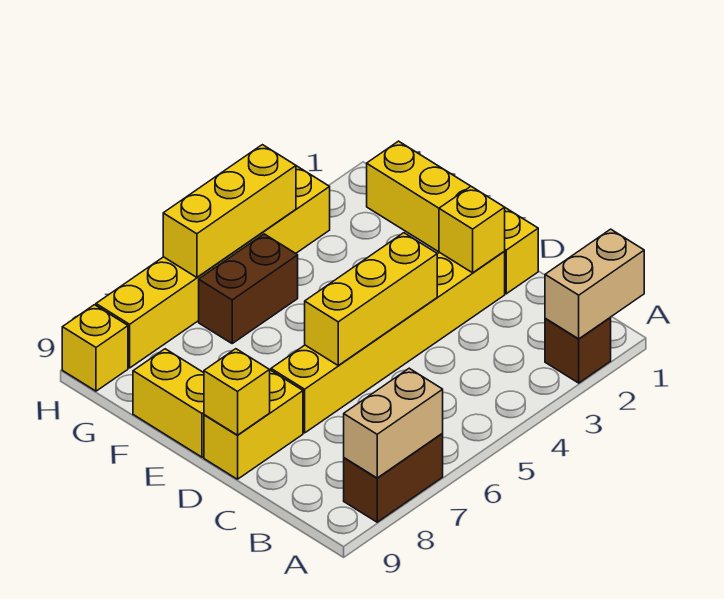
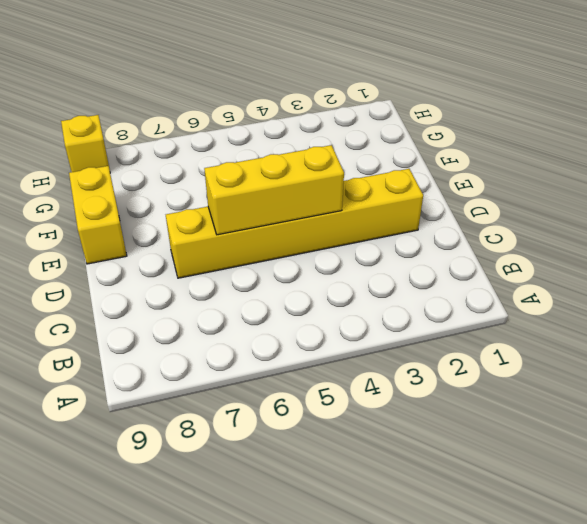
none -> brown 1x1 brick [545,317,611,383]
none -> brown 1x2 brick [344,434,443,522]
none -> yellow 1x4 brick [367,141,538,294]

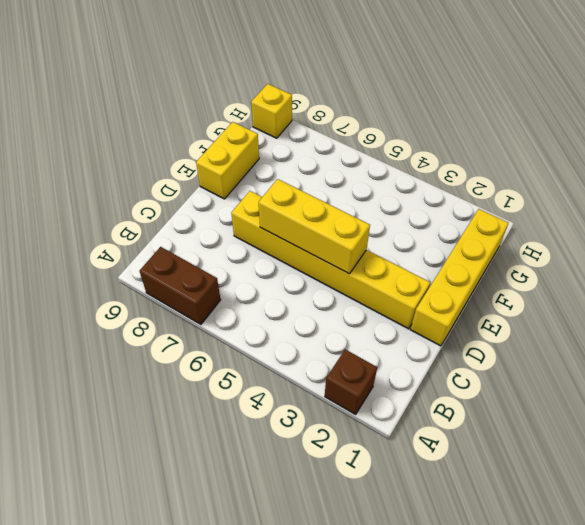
none -> yellow 1x2 brick [204,370,303,479]
none -> brown 1x2 brick [199,234,298,343]
none -> yellow 1x6 brick [96,166,330,368]

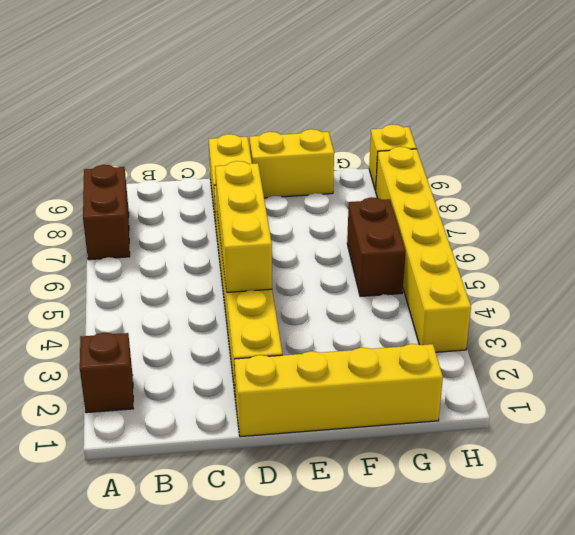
none -> tan 1x2 brick [545,229,644,339]
none -> tan 1x2 brick [344,368,443,478]
none -> yellow 1x1 brick [439,187,505,273]

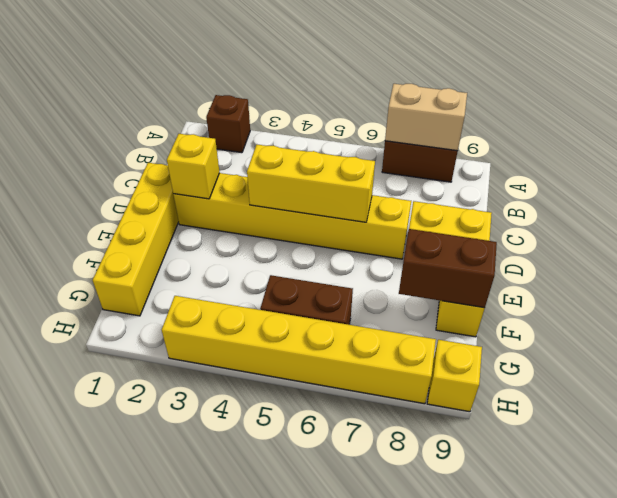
brown 1x2 brick [399,229,497,308] -> none
none -> tan 1x2 brick [545,229,644,339]
none -> yellow 1x1 brick [204,349,270,435]
none -> yellow 1x3 brick [163,145,296,277]

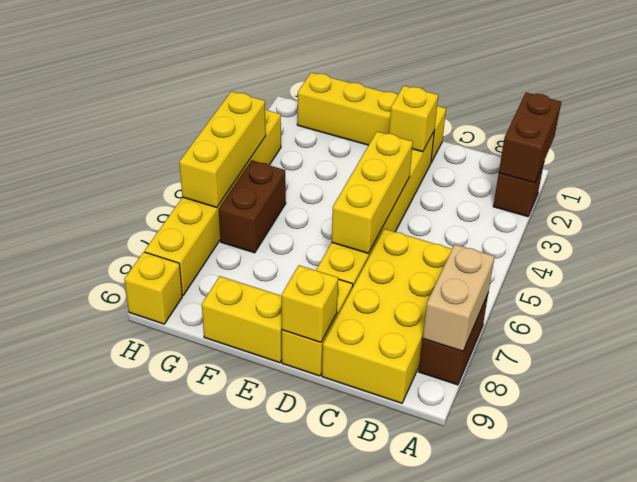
brown 1x2 brick [499,93,561,183] -> tan 1x2 brick [545,229,644,339]
yellow 2x4 brick [322,229,452,403] -> none

